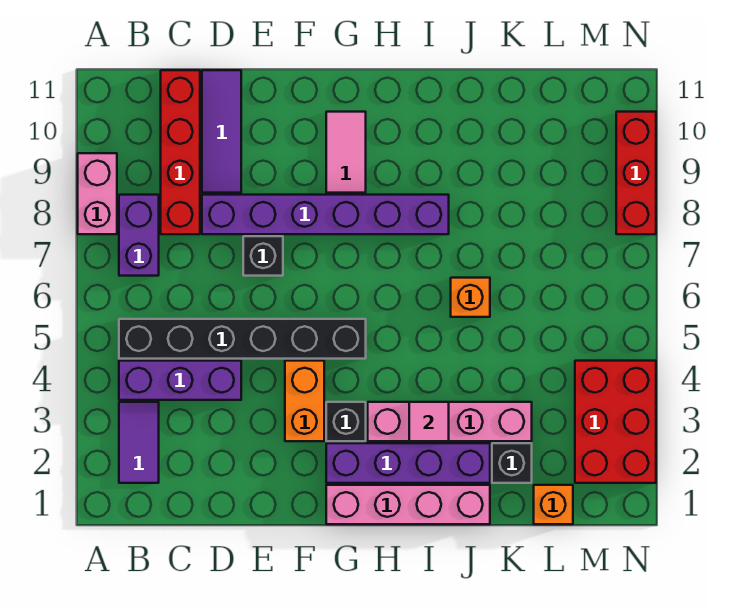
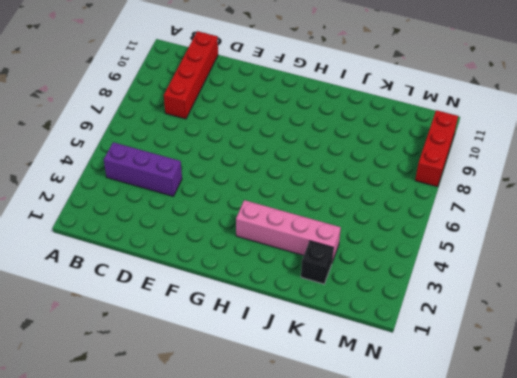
none -> pink 1x2 brick [78,153,117,234]
none -> purple 1x2 tile [119,402,159,483]
none -> black 1x6 brick [119,319,366,359]

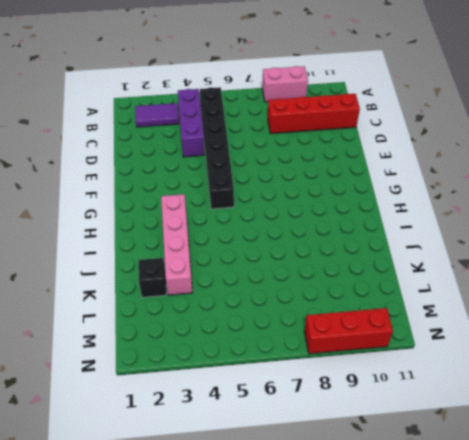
none -> purple 1x2 brick [119,195,159,276]
none -> purple 1x6 brick [202,195,449,234]
none -> purple 1x3 tile [202,70,241,193]

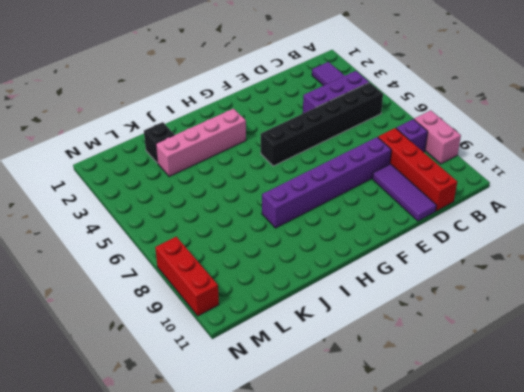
purple 1x1 brick [396,119,428,152] -> purple 1x2 brick [119,195,159,276]
none -> black 1x1 brick [243,236,283,276]
none -> orange 1x2 brick [285,361,324,441]
none -> pink 1x4 brick [326,485,490,524]

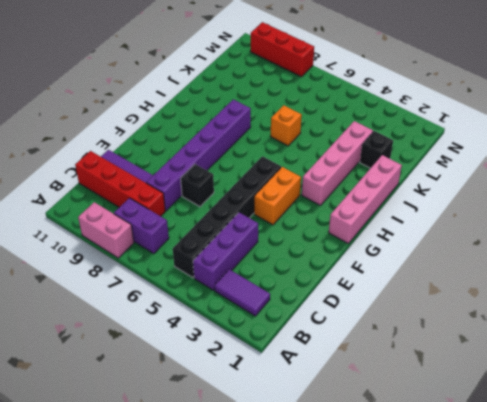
orange 1x2 brick [254,167,301,225] -> orange 1x2 brick turned to [285,361,324,441]
none -> purple 1x4 brick [326,443,490,483]
none -> black 1x1 brick [326,402,366,441]
none -> pink 1x2 tile [326,112,366,193]

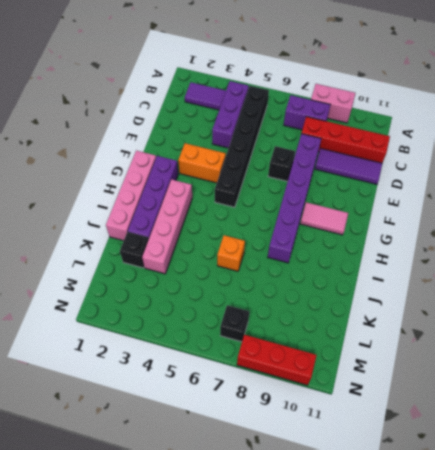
black 1x1 brick [220,305,249,342] -> black 1x1 brick moved to [326,402,366,441]
none -> orange 1x1 brick [534,485,573,524]
none -> red 2x3 brick [575,361,656,483]
none -> pink 1x1 tile [409,402,449,441]

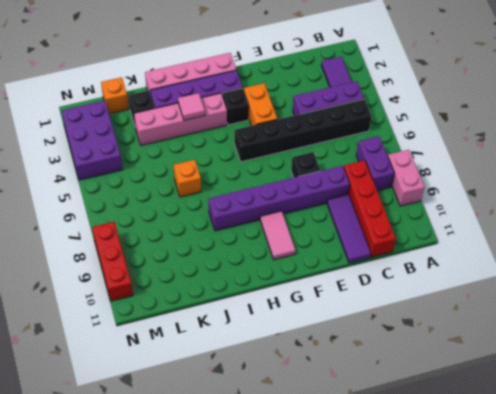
purple 2x3 brick [62,101,123,180] -> red 2x3 brick [575,361,656,483]

